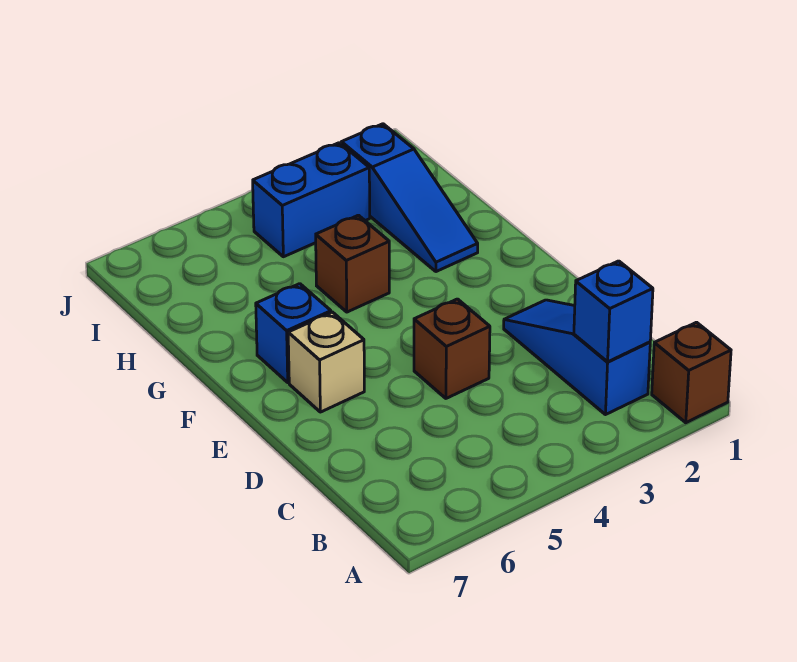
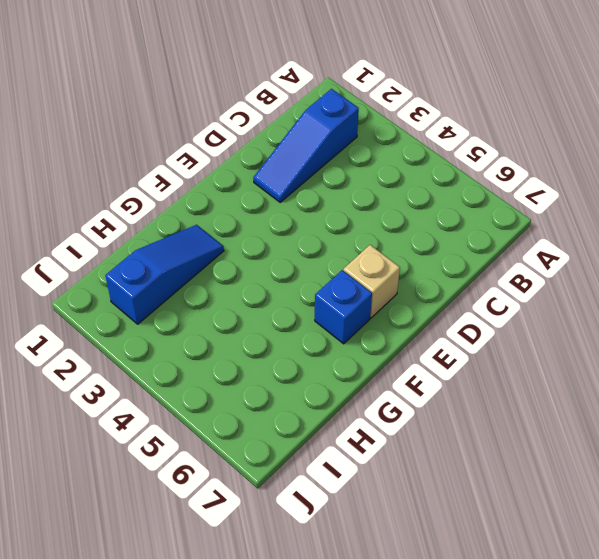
none -> brown 1x1 brick [652,322,731,423]
none -> brown 1x1 brick [414,299,490,398]

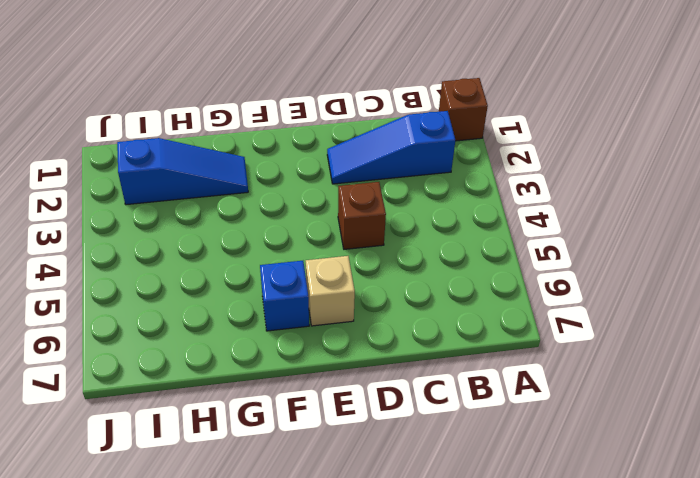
none -> brown 1x1 brick [316,215,389,312]
none -> blue 1x2 brick [253,143,370,257]

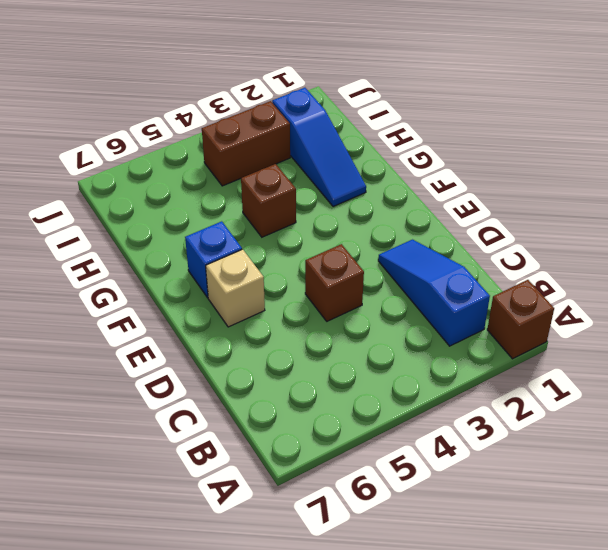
brown 1x2 brick [202,101,290,186] -> blue 1x2 brick [253,143,370,257]
none -> blue 1x1 brick [574,261,653,362]

